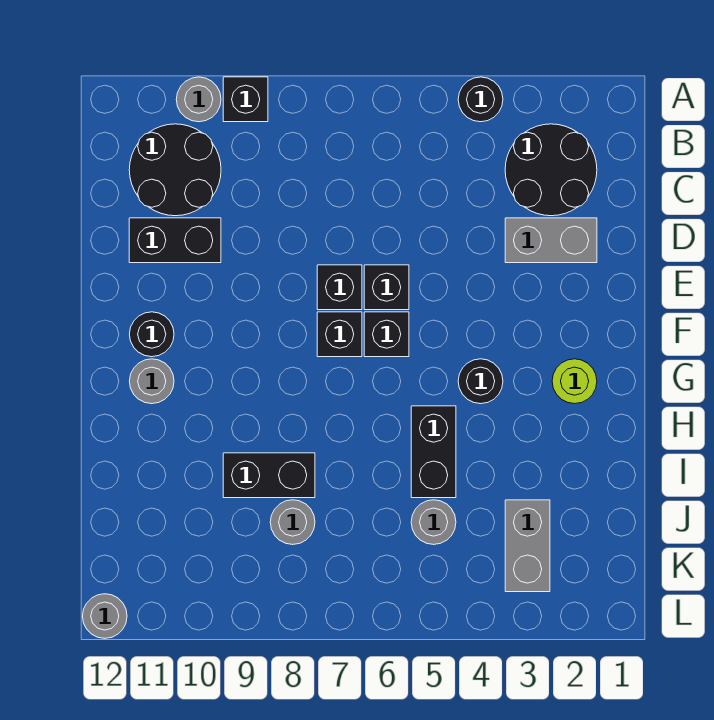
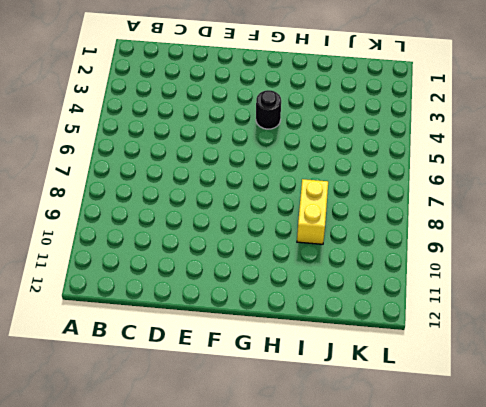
yellow 1x2 brick [297,179,328,244] -> black 1x2 brick [223,453,315,498]
none -> black 1x1 round brick [458,77,503,122]
none -> black 1x1 brick [223,77,268,122]
none -> grey 1x1 round brick [176,77,221,122]

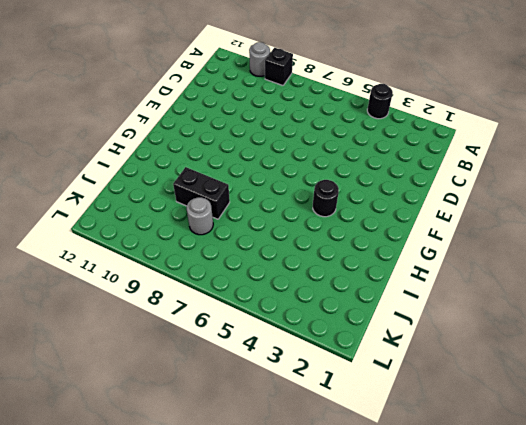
none -> black 2x2 round brick [505,124,597,216]
none -> black 2x2 round brick [129,124,221,216]
none -> grey 1x2 brick [505,218,597,263]

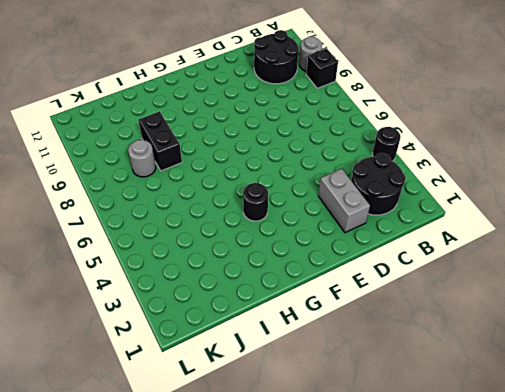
none -> black 1x2 brick [129,218,221,263]
none -> black 1x1 brick [364,265,409,310]
none -> black 1x1 brick [317,265,362,310]

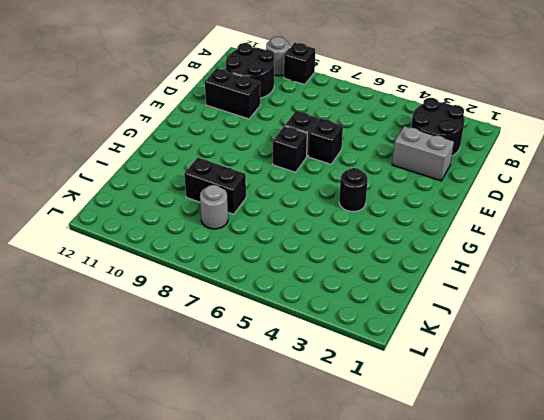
none -> black 1x1 round brick [458,77,503,122]
none -> black 1x1 brick [364,312,409,357]
none -> black 1x1 round brick [129,312,174,357]

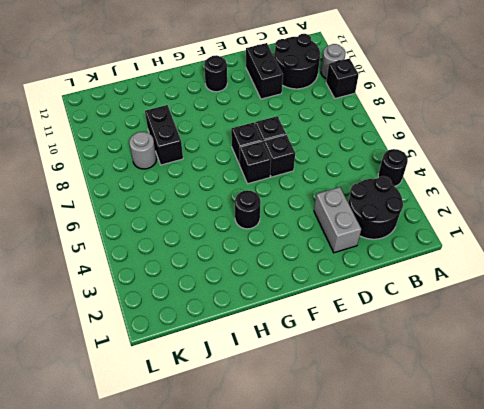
none -> lime 1x1 round brick [552,359,597,404]
none -> grey 1x1 round brick [129,359,174,404]
none -> black 1x2 brick [411,406,456,498]

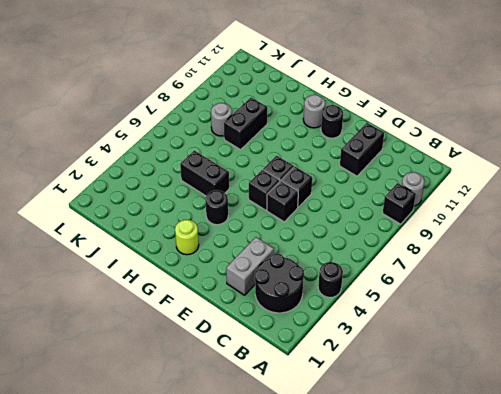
none -> black 2x2 round brick [129,124,221,216]
none -> grey 1x2 brick [505,500,550,592]
none -> grey 1x1 round brick [411,500,456,545]

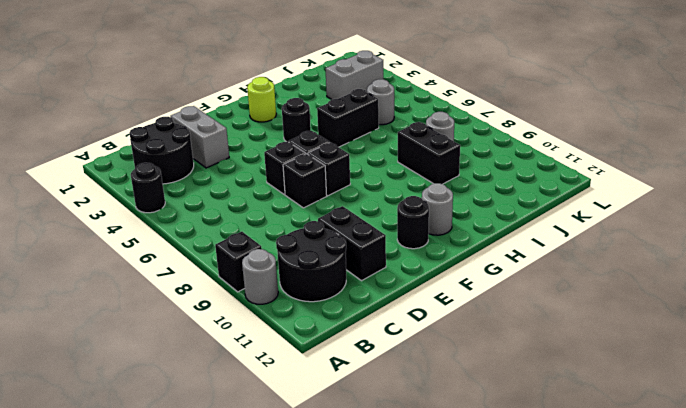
none -> grey 1x1 round brick [83,594,127,638]

